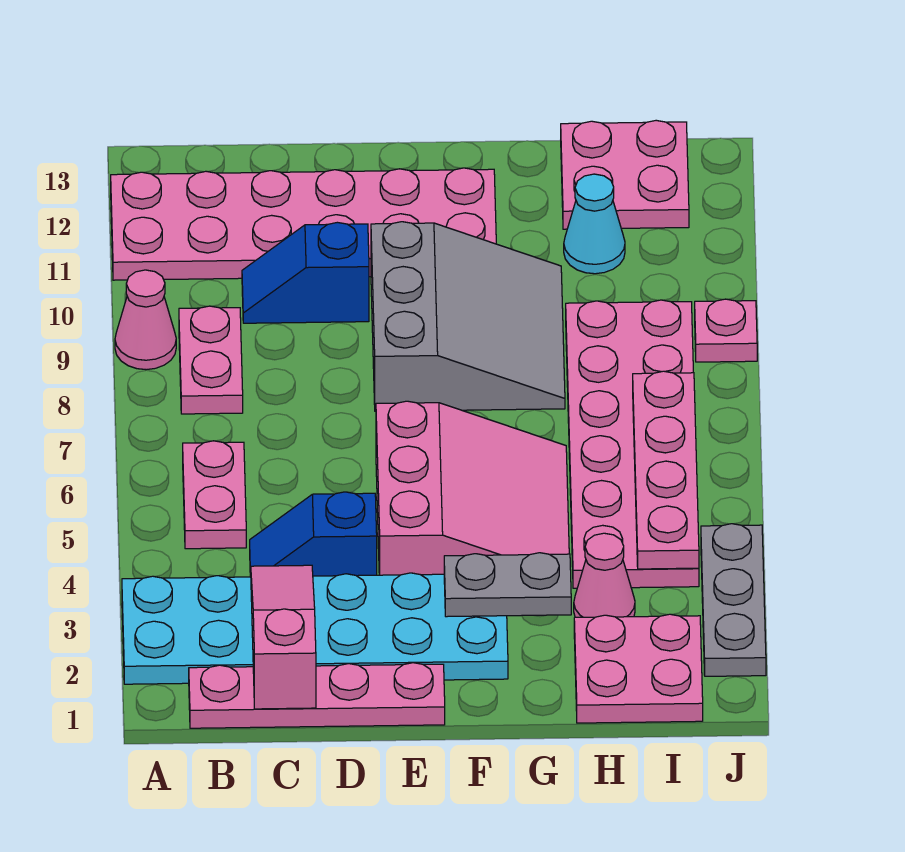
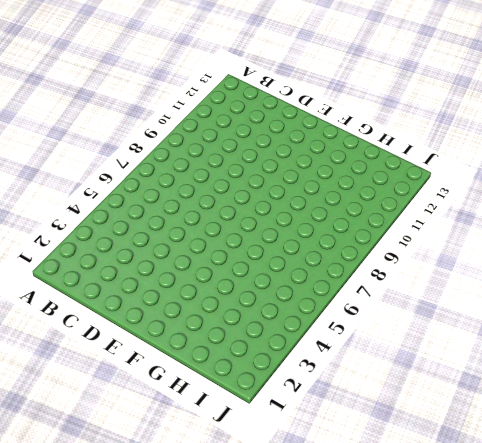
none -> cyan 2x6 plate [122,573,508,684]
none -> pink 1x1 cone [115,270,176,370]
none -> pink 2x6 plate [111,168,496,280]

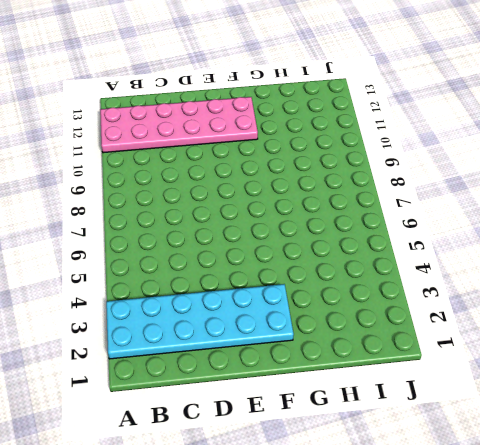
none -> pink 1x1 cone [115,270,176,370]
none -> pink 1x4 plate [189,663,445,728]
none -> pink 1x2 plate [183,441,246,549]

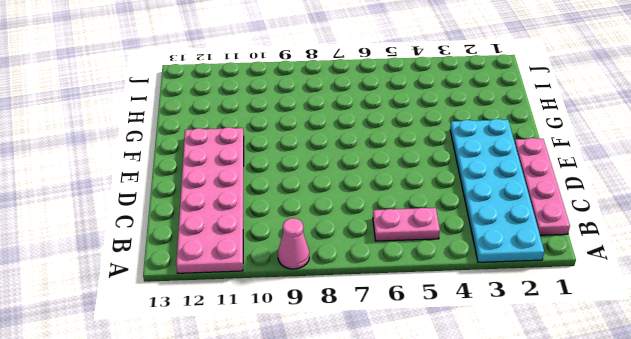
none -> pink 1x2 plate [179,306,243,414]
none -> blue 1x2 slope [250,492,377,577]
none -> blue 1x2 slope [242,222,369,323]

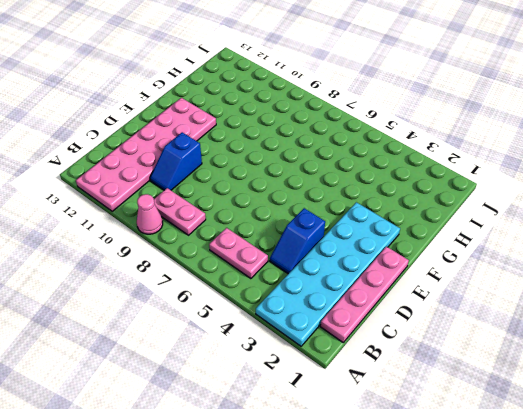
none -> pink 3x3 slope [376,401,569,575]
none -> grey 3x3 slope [371,222,565,411]
none -> pink 2x2 plate [574,614,703,723]

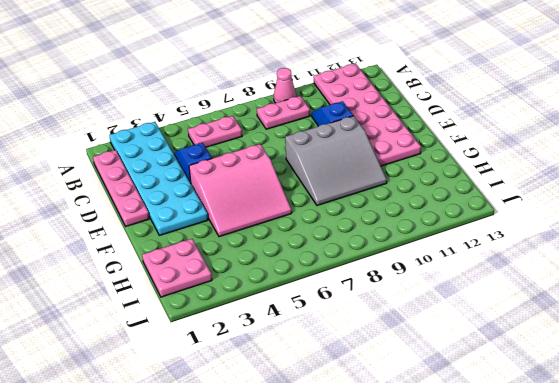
none -> pink 1x1 cone [574,533,635,617]
none -> pink 2x6 plate [566,300,699,588]
none -> cyan 1x1 cone [564,174,625,274]

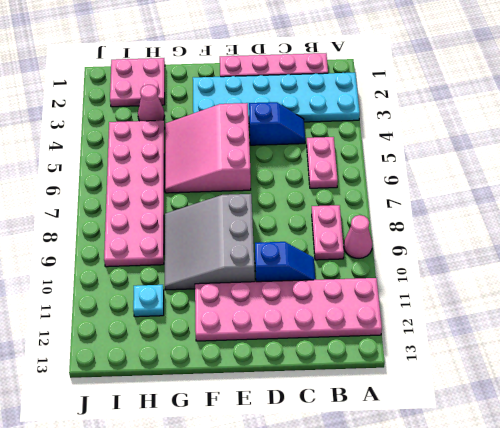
cyan 1x1 plate [133,285,164,317] -> cyan 1x1 cone [564,174,625,274]
none -> pink 2x2 plate [561,120,689,229]
none -> grey 1x3 plate [701,524,766,676]
none -> pink 1x1 plate [695,299,757,362]

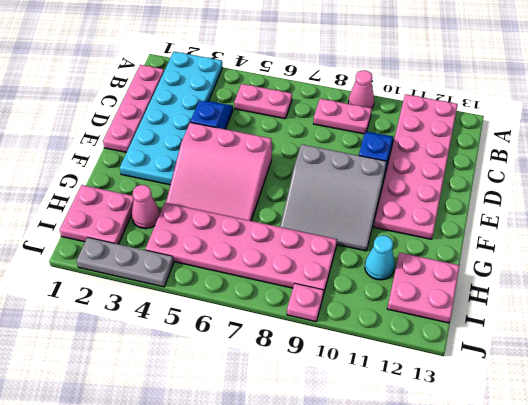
none -> pink 1x3 slope [251,565,316,709]
none -> grey 1x2 plate [444,553,571,617]
none -> pink 1x4 plate [633,371,699,569]

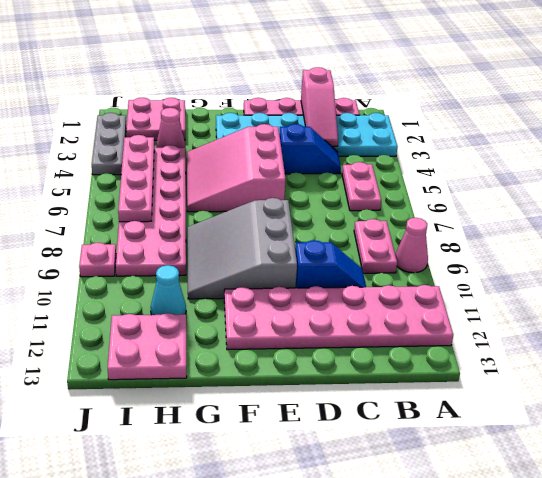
none -> grey 1x2 plate [444,553,571,617]

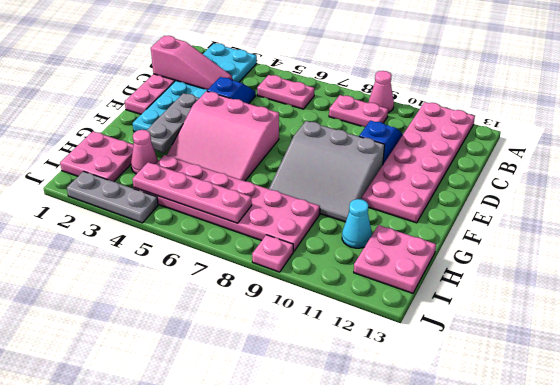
grey 1x3 plate [147,93,199,153] -> grey 1x2 plate [444,553,571,617]

